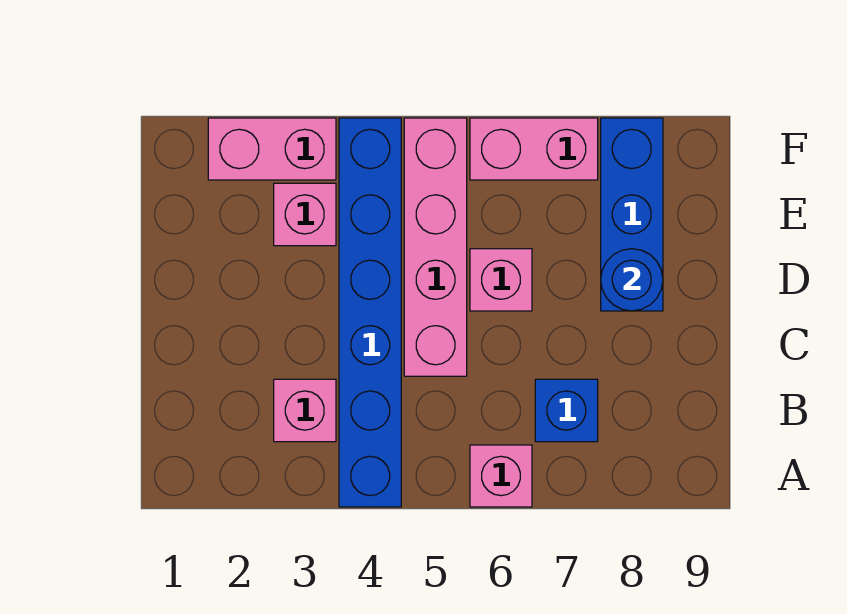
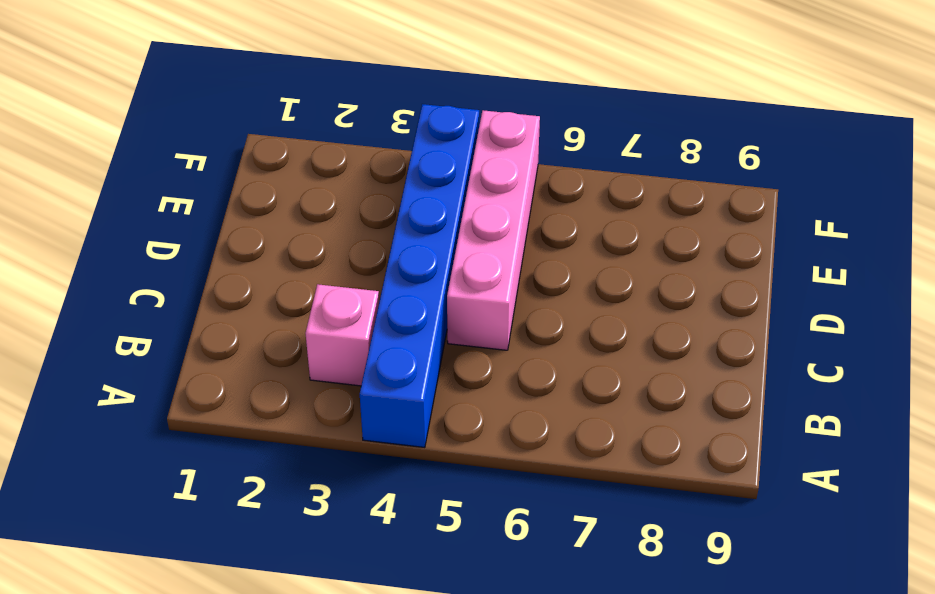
none -> pink 1x1 brick [470,445,532,507]
none -> blue 1x1 brick [535,379,598,442]

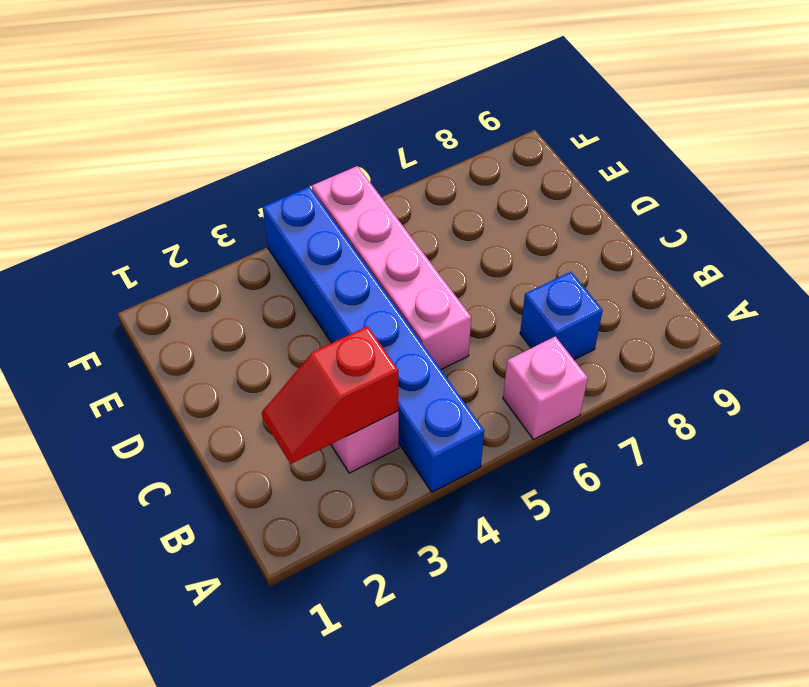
red 1x2 slope [262,326,399,464] -> none
none -> pink 1x1 brick [470,249,532,311]
none -> blue 1x3 brick [601,118,663,311]

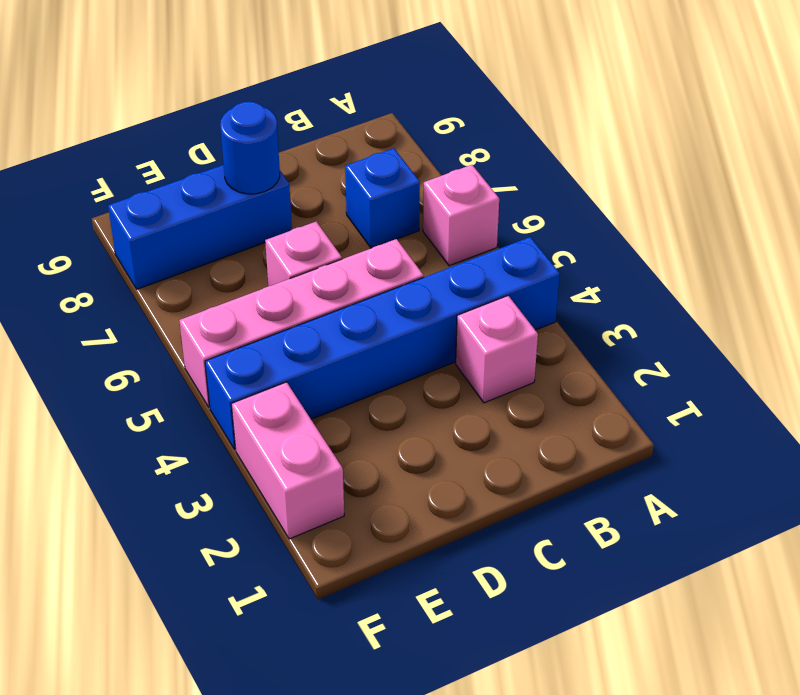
none -> pink 1x1 brick [274,183,336,246]
none -> pink 1x2 brick [470,118,598,180]

